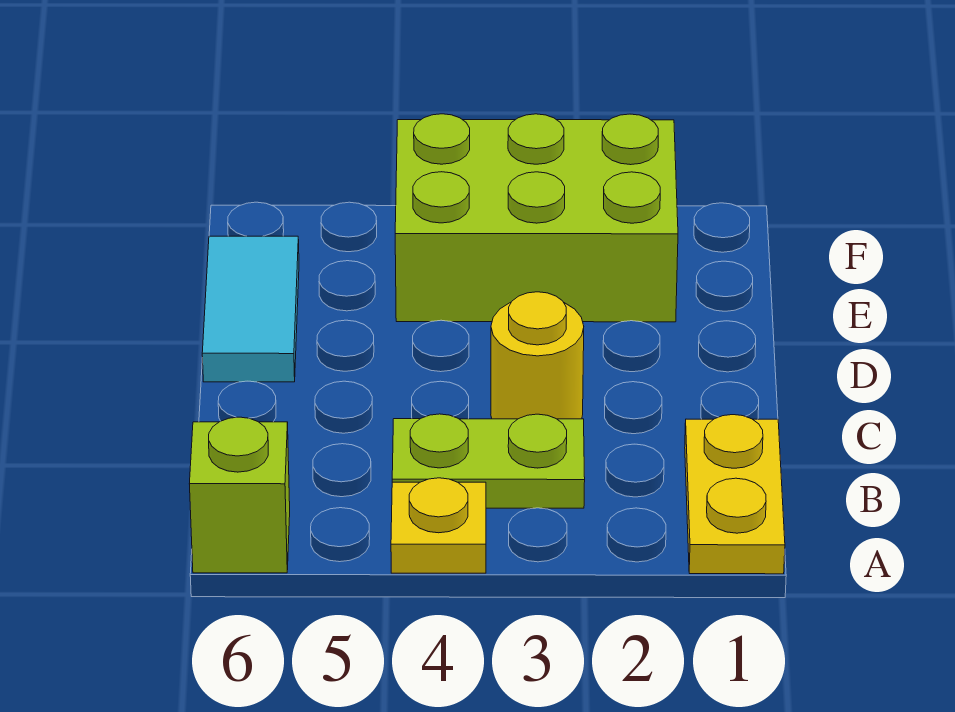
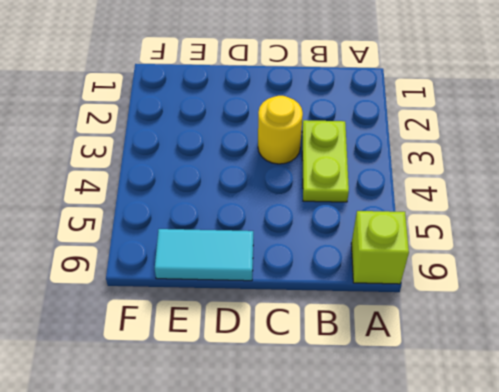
none -> yellow 1x2 plate [685,415,785,574]
none -> yellow 1x1 plate [391,478,486,573]

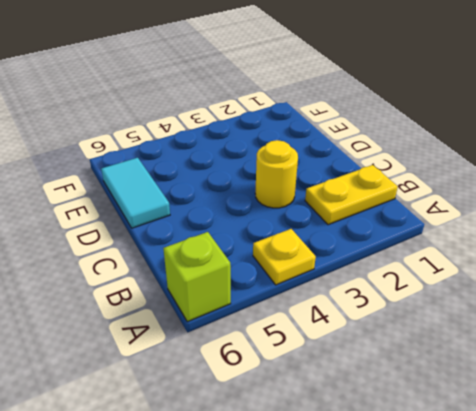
yellow 1x2 plate [305,165,398,225] -> yellow 1x2 plate turned to [685,415,785,574]
none -> lime 1x2 plate [392,414,585,508]
none -> lime 2x3 brick [395,114,678,322]

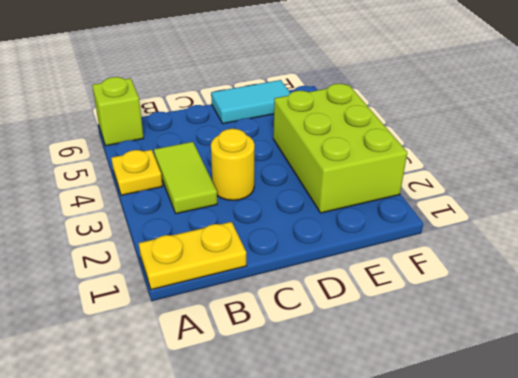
lime 1x2 tile [154,142,217,214] -> lime 1x2 plate [392,414,585,508]

